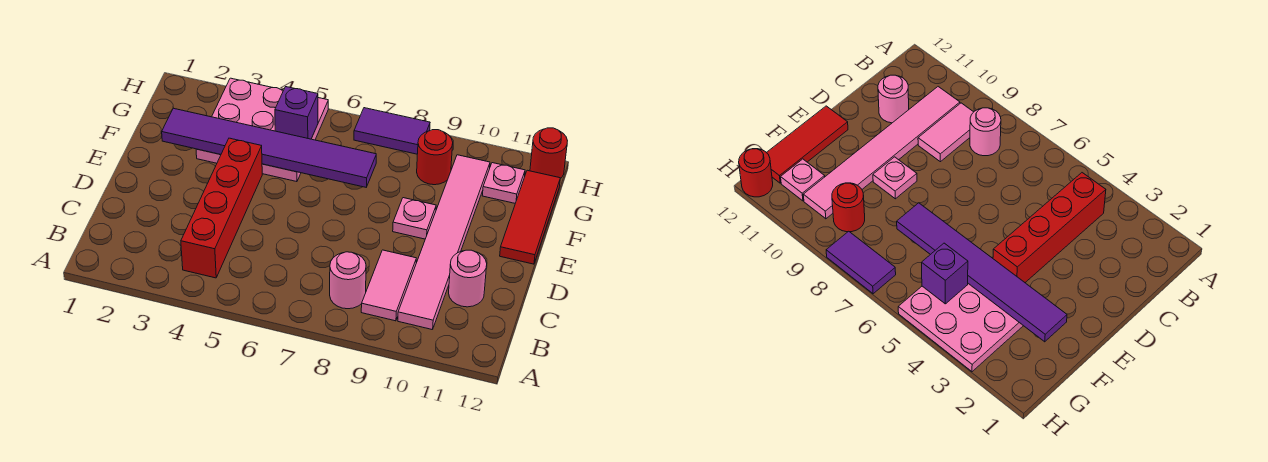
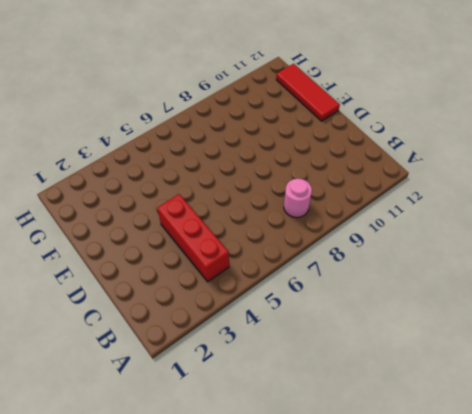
red 1x3 brick [157,194,229,282] -> red 1x4 brick [181,138,262,278]
none -> pink 1x2 tile [361,250,416,321]
none -> pink 1x6 tile [398,155,490,330]
none -> pink 1x1 round brick [449,250,487,307]

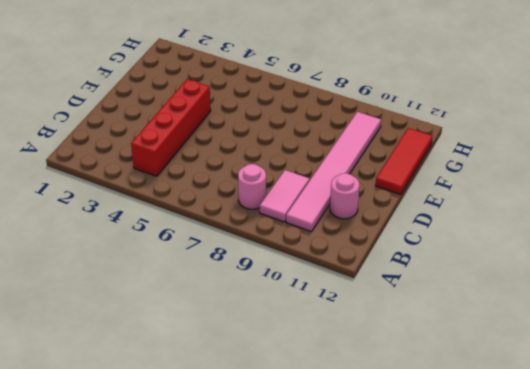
none -> pink 1x1 plate [393,198,436,239]
none -> pink 3x3 plate [196,78,328,182]
none -> red 1x1 round brick [417,130,453,185]

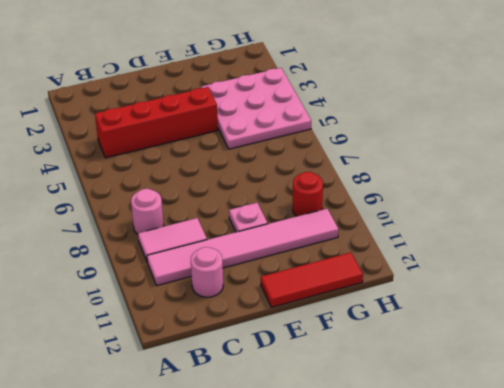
none -> pink 1x1 plate [482,163,525,203]
none -> purple 1x2 tile [354,108,430,154]
none -> red 1x1 round brick [530,128,567,179]

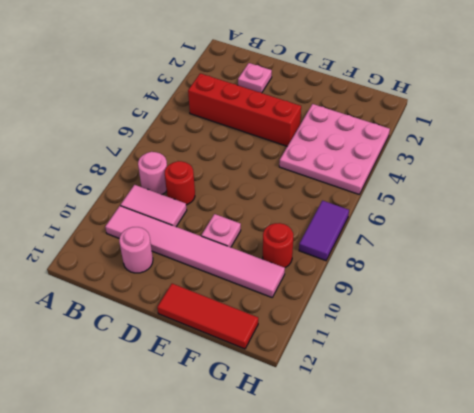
pink 1x1 plate [238,63,272,93] -> pink 1x1 plate moved to [482,163,525,203]
red 1x1 round brick [165,161,195,205] -> red 1x1 round brick moved to [530,128,567,179]
none -> purple 1x6 tile [162,108,376,187]
none -> purple 1x1 brick [275,87,318,139]

